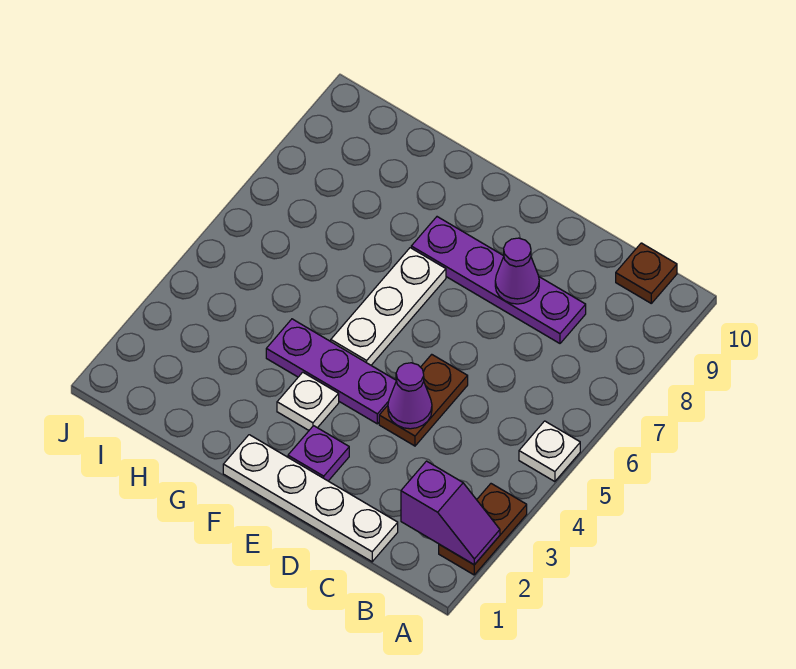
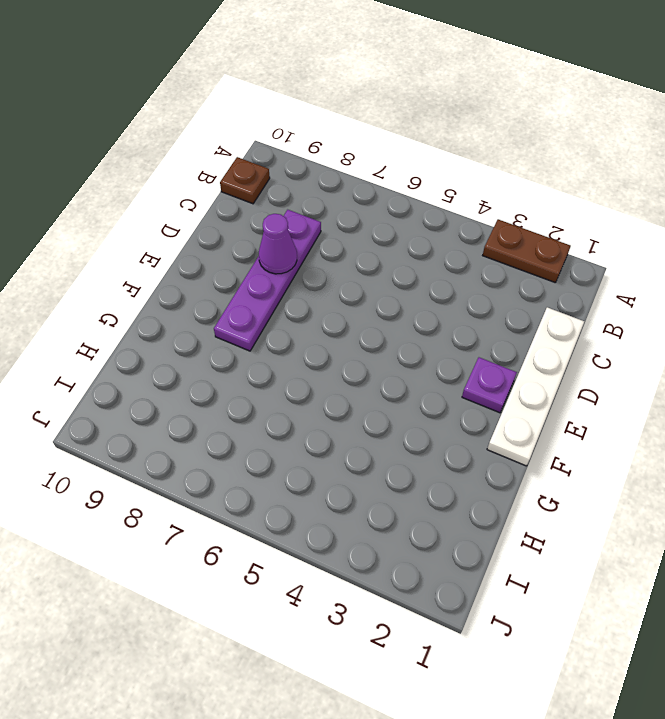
none -> white 1x1 plate [519,421,580,482]
none -> brown 1x2 plate [379,354,468,446]
none -> purple 1x3 plate [266,319,396,424]

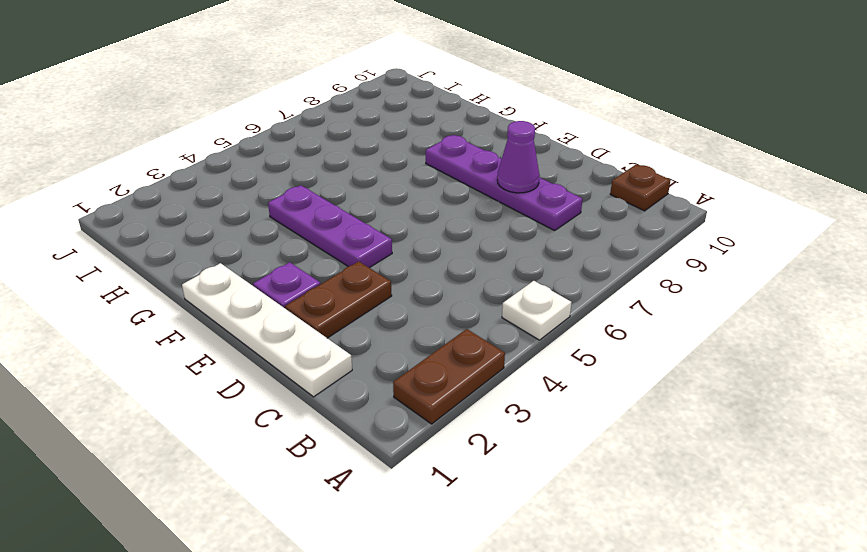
brown 1x2 plate [285,261,392,338] -> brown 1x2 plate moved to [379,354,468,446]
none -> white 1x1 plate [277,372,339,430]
none -> white 1x3 plate [331,248,446,365]
none -> purple 1x2 slope [401,461,500,565]

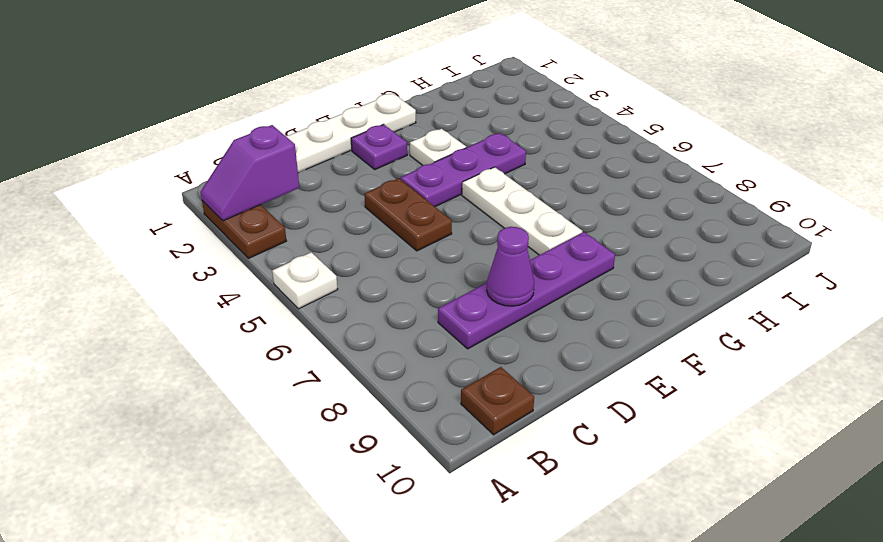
none -> purple 1x1 cone [388,363,432,429]

